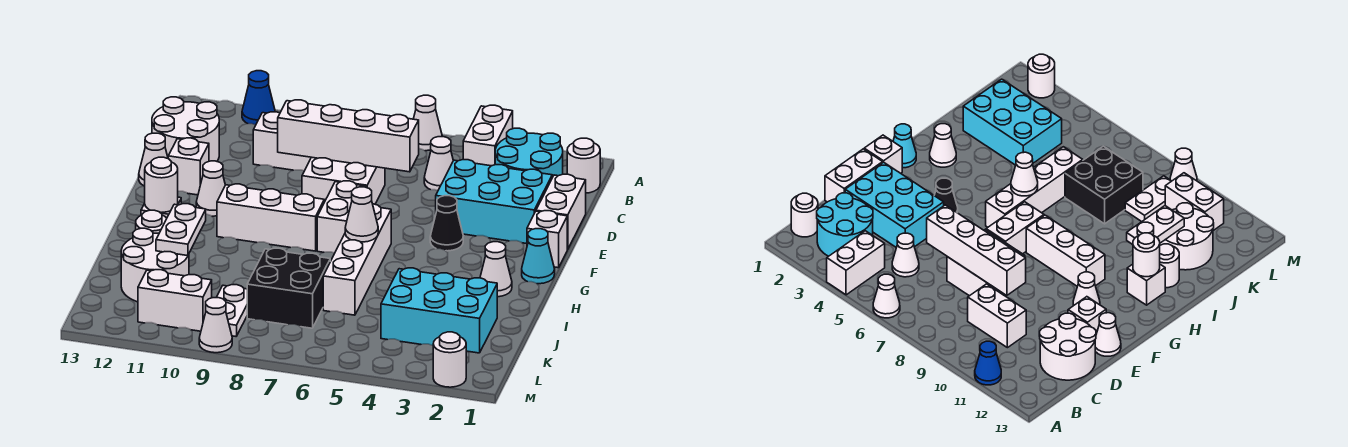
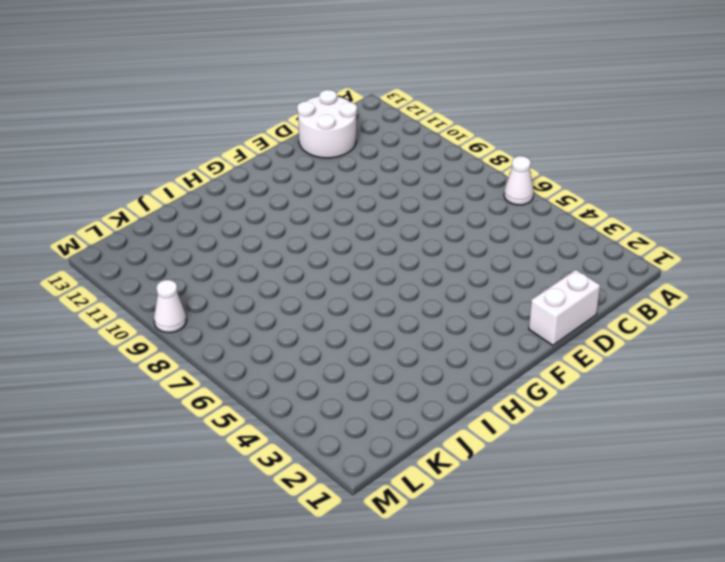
none -> white 1x2 brick [463,105,513,166]
none -> blue 1x1 cone [242,71,275,125]
none -> white 1x1 round brick [567,138,600,193]
none -> cyan 2x2 round brick [495,128,563,177]

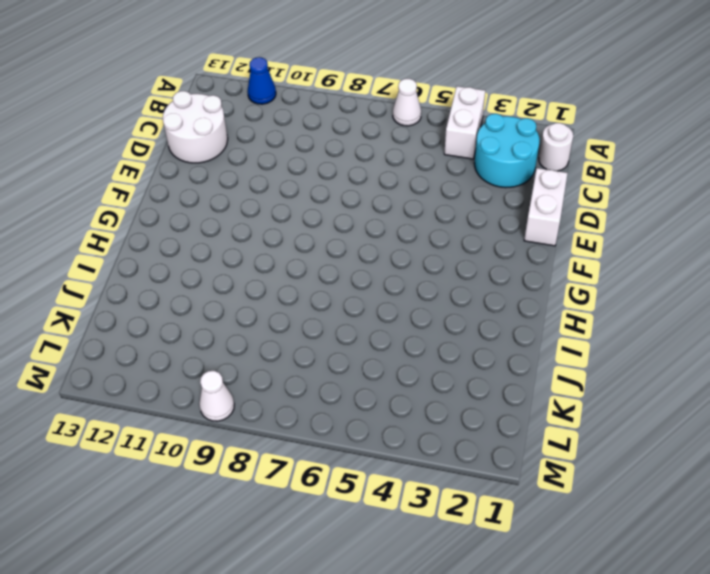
none -> white 1x1 cone [424,137,453,191]
none -> white 1x2 brick [253,112,311,171]
none -> cyan 2x3 brick [436,160,552,244]
none -> white 2x2 brick [302,157,385,204]

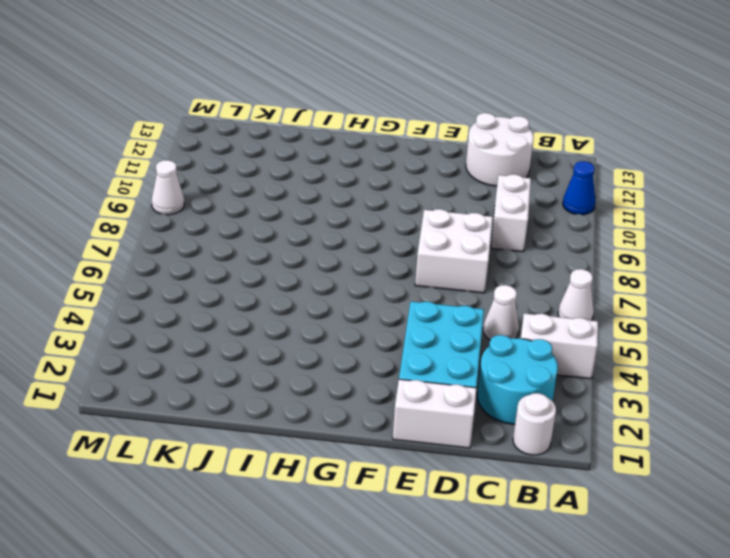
none -> white 1x1 brick [168,138,209,195]
none -> white 1x1 cone [139,133,168,186]
none -> white 1x1 brick [527,211,567,268]
none -> black 1x1 cone [430,196,463,251]

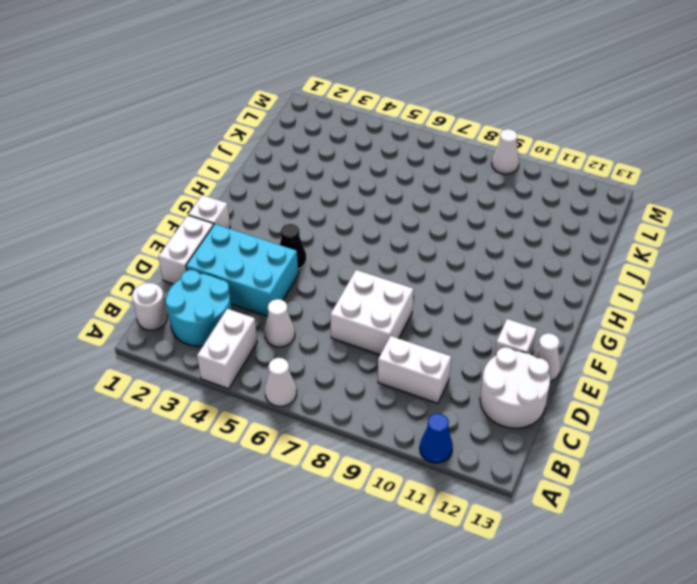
none -> white 1x2 brick [317,181,367,253]
none -> white 1x1 cone [196,161,225,216]
none -> cyan 1x1 cone [522,229,555,284]
none -> white 1x4 brick [323,204,391,315]

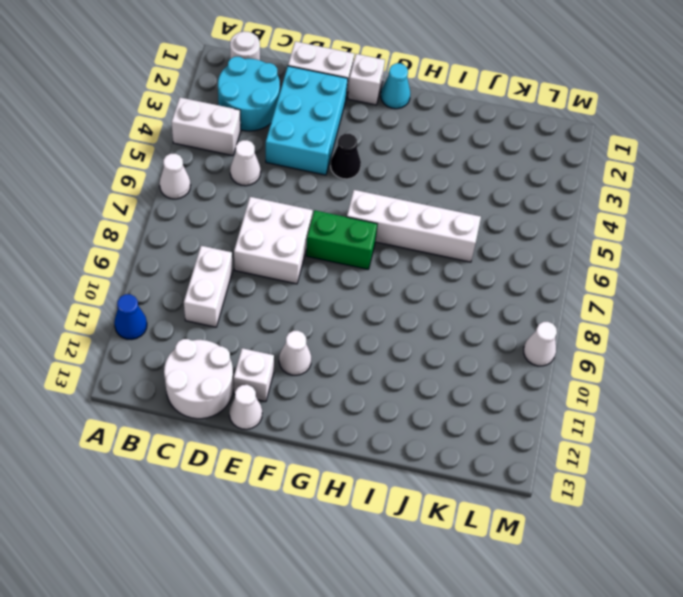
green 1x2 brick [306,210,377,269] -> white 1x2 brick [317,181,367,253]
none -> white 1x3 brick [217,184,324,251]
none -> white 1x1 cone [480,242,512,297]
none -> white 1x1 brick [1127,264,1165,305]
none -> white 1x1 round brick [136,210,167,233]

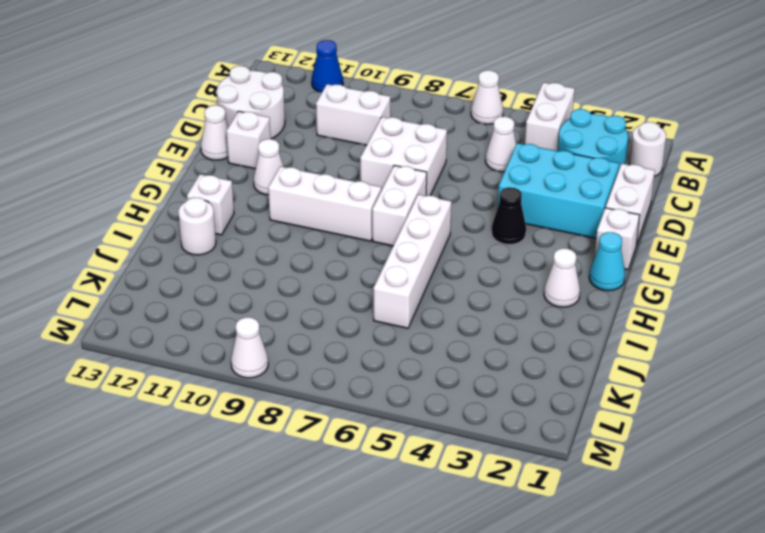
none -> cyan 2x3 brick [381,268,497,353]
none -> black 2x2 brick [247,248,330,328]
none -> white 2x2 round brick [121,228,189,302]
none -> white 1x2 plate [216,285,247,336]

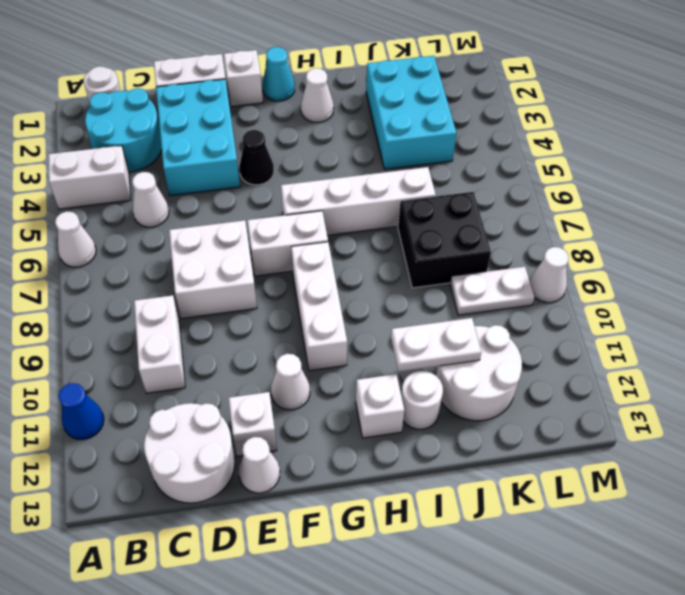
none -> white 1x2 brick [138,270,212,331]
none -> white 1x1 round brick [433,332,466,387]
none -> white 1x4 brick [278,100,419,172]
none -> white 1x1 cone [345,187,378,242]

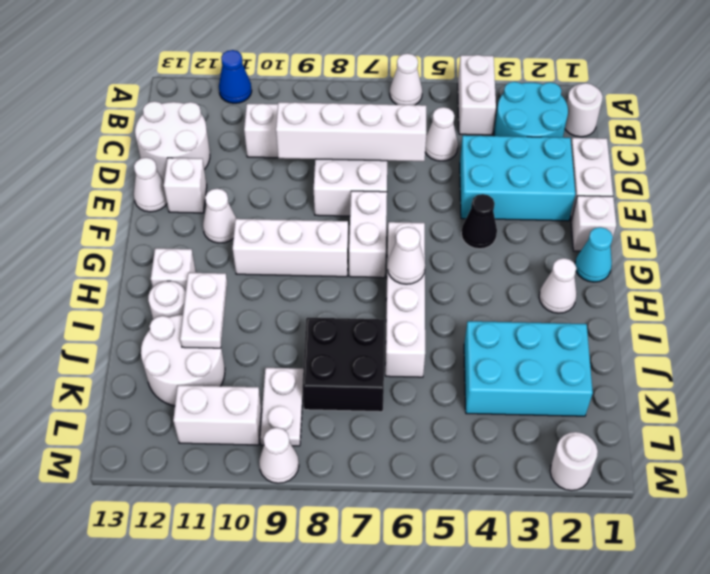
none -> white 1x1 round brick [145,157,178,212]

